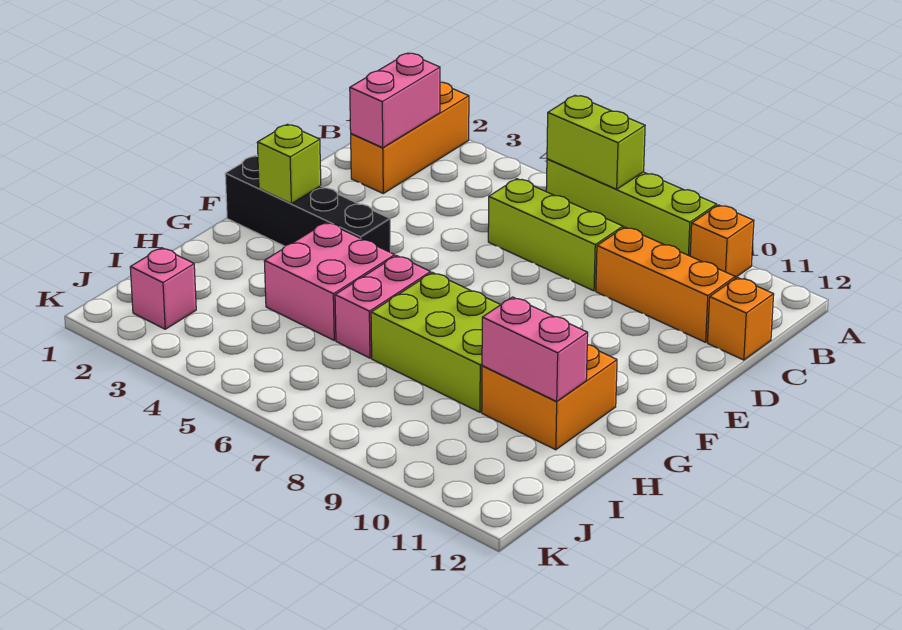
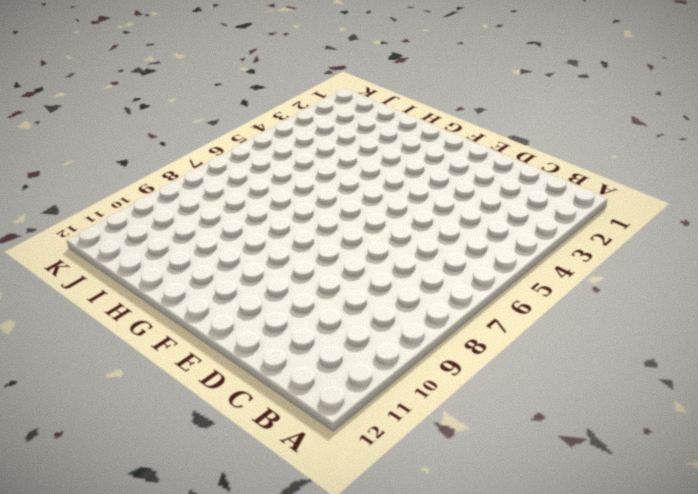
none -> orange 1x3 brick [351,82,469,193]
none -> lime 1x4 brick [546,159,717,256]
none -> orange 1x1 brick [690,205,754,278]

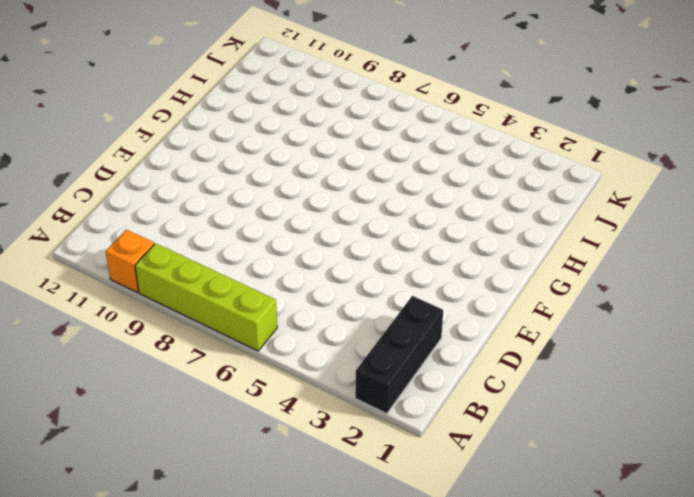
black 1x3 brick [355,296,443,413] -> orange 1x3 brick [351,82,469,193]
none -> lime 1x3 brick [488,179,623,291]
none -> orange 1x3 brick [596,227,735,342]
none -> orange 1x1 brick [708,277,774,360]

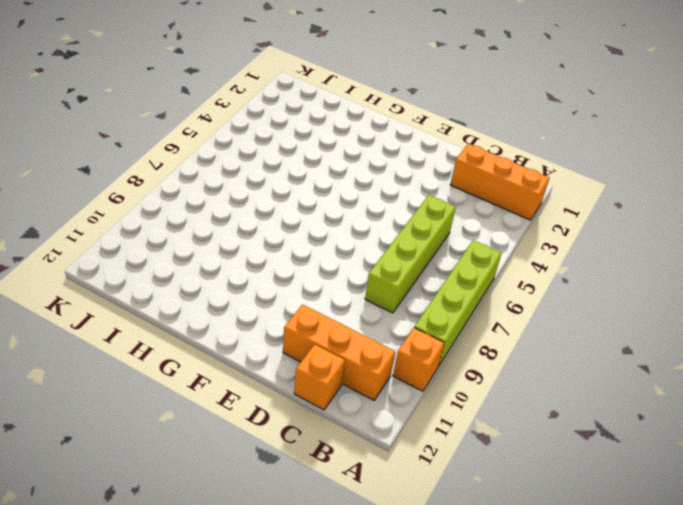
orange 1x3 brick [283,305,395,400] -> orange 1x3 brick turned to [596,227,735,342]
lime 1x4 brick [365,195,456,313] -> lime 1x3 brick [488,179,623,291]
none -> black 1x4 brick [225,156,391,252]
none -> pink 2x2 brick [264,222,395,340]
none -> pink 1x2 brick [335,256,431,358]

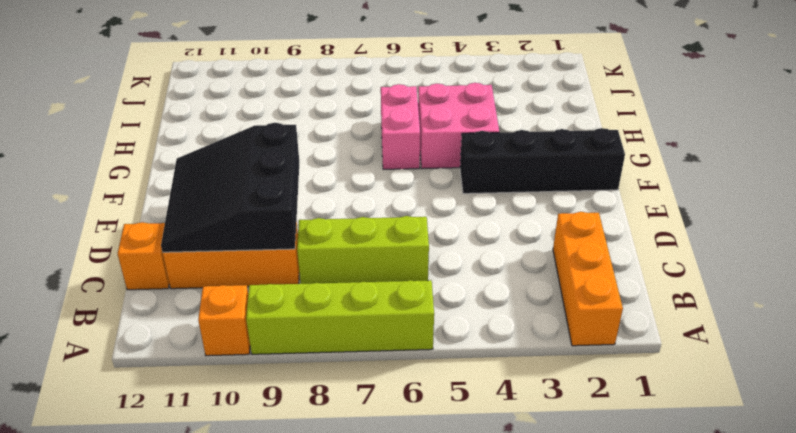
black 3x3 slope [161,123,299,252] -> none
none -> lime 2x3 brick [371,272,500,412]
none -> orange 2x2 brick [482,345,617,450]
none -> pink 1x1 brick [130,248,196,329]

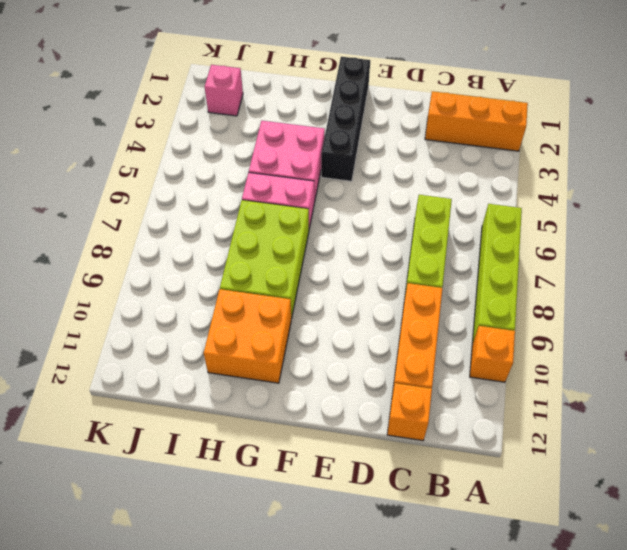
none -> lime 1x2 brick [547,95,645,189]
none -> pink 1x2 brick [350,53,440,148]
none -> lime 1x1 brick [257,124,321,203]

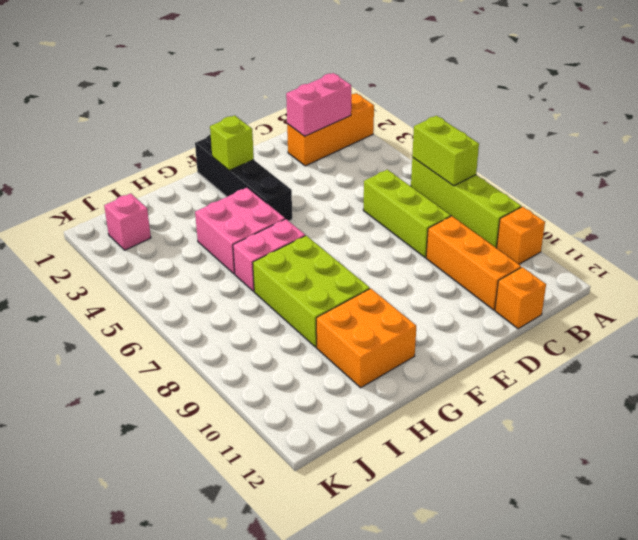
none -> pink 1x2 brick [482,297,588,401]

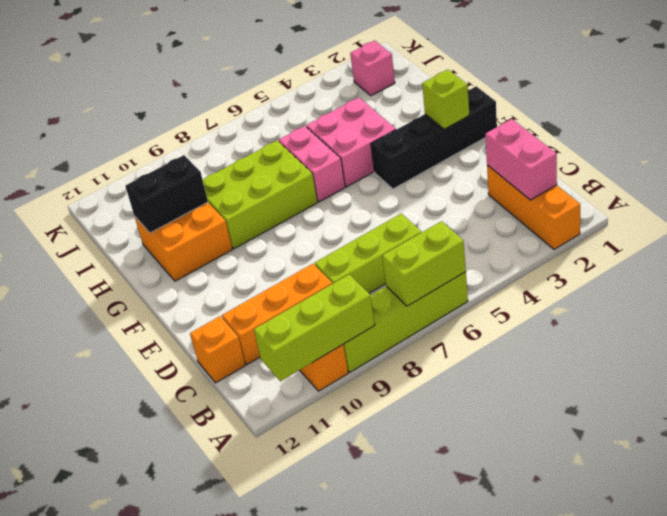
lime 1x3 brick [254,274,375,381] -> none
black 1x2 brick [125,155,208,233] -> pink 1x2 brick [482,297,588,401]

